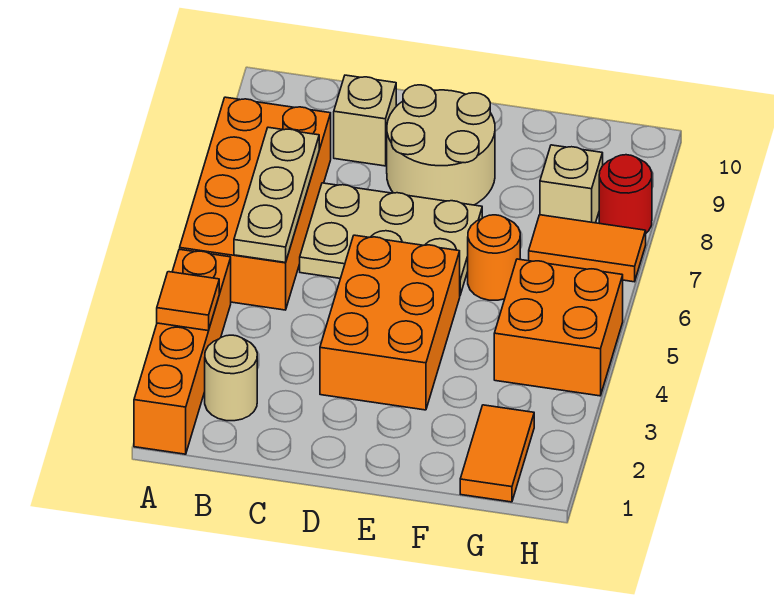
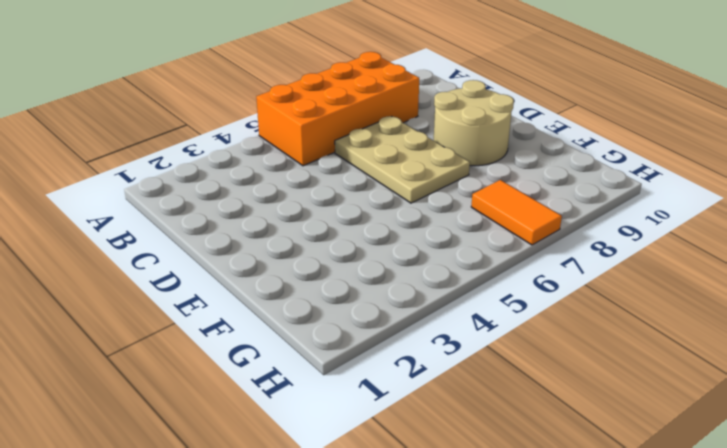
none -> orange 1x4 brick [134,249,231,454]
none -> tan 1x1 round brick [205,335,257,421]
none -> tan 1x1 brick [334,75,396,166]

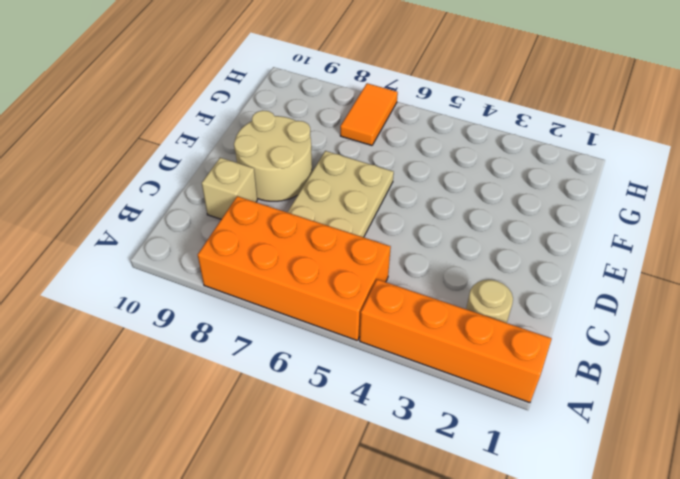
none -> orange 2x3 brick [320,235,460,410]
none -> orange 1x1 round brick [468,215,520,300]
none -> orange 1x2 tile [460,405,534,502]

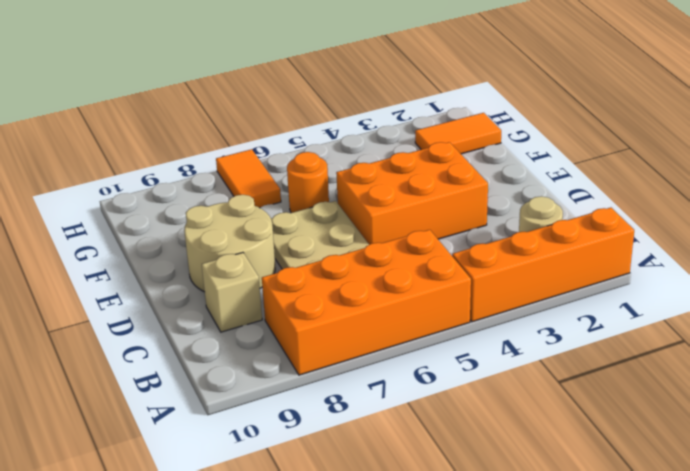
none -> orange 2x2 brick [494,259,623,396]
none -> tan 1x1 brick [540,145,603,223]
none -> red 1x1 round brick [599,155,652,233]

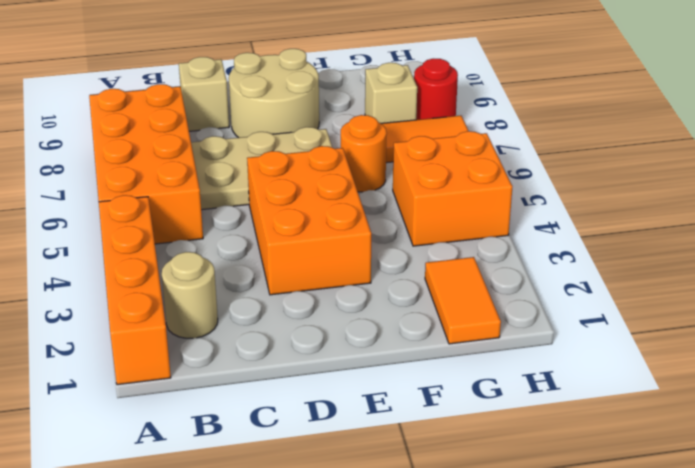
none -> orange 1x1 tile [157,272,219,331]
none -> tan 1x3 plate [234,127,319,262]

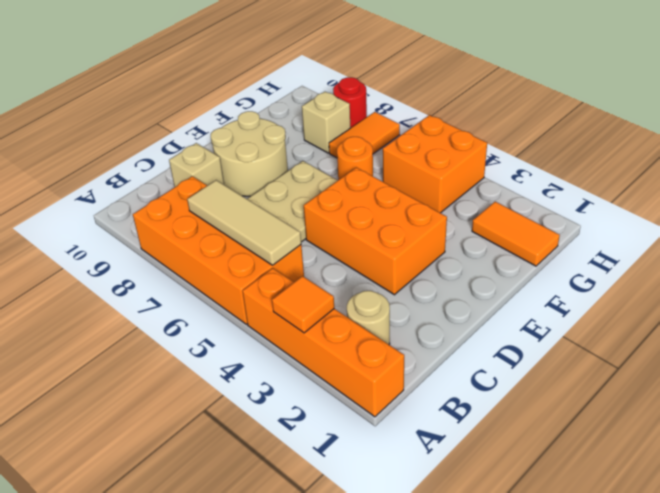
tan 1x3 tile [187,180,301,265] -> tan 1x3 plate [234,127,319,262]

